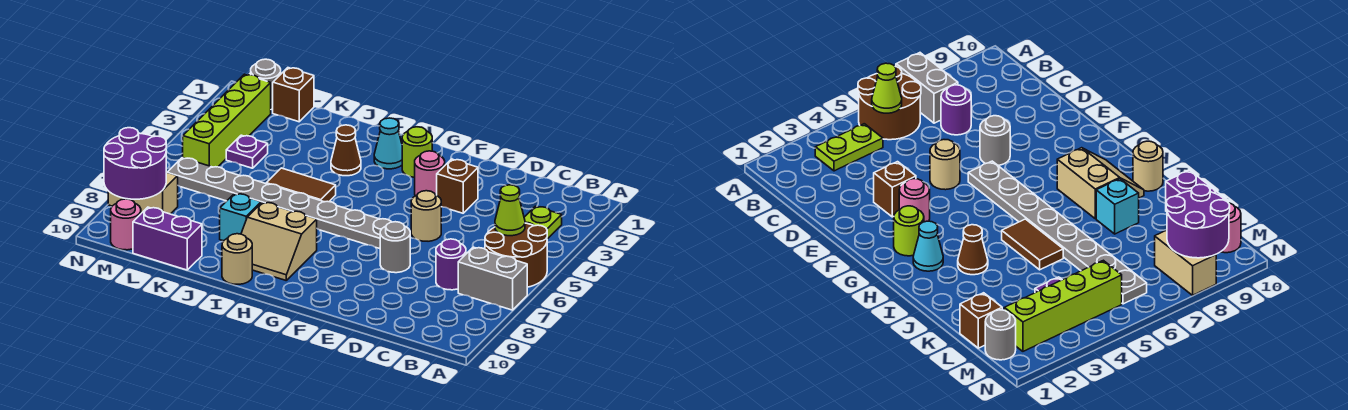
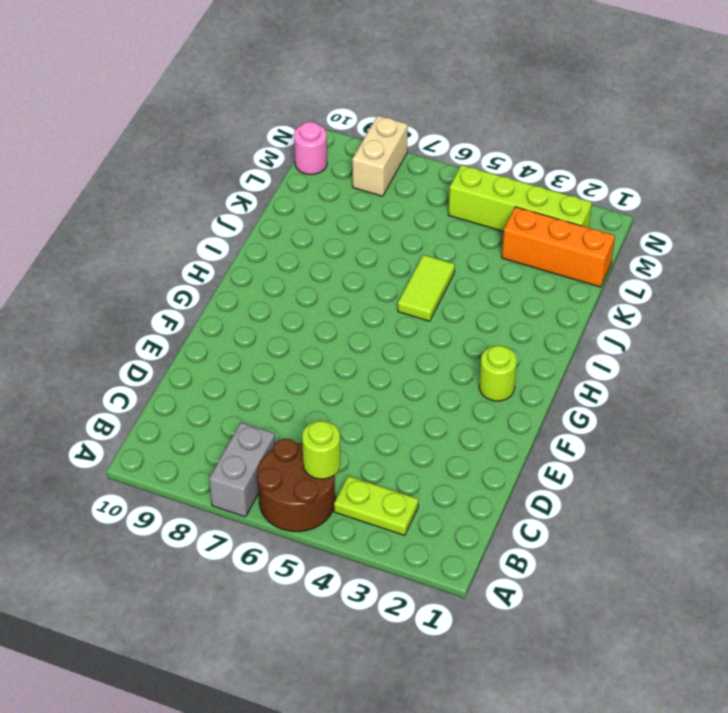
lime 1x1 round brick [302,421,340,479] -> lime 1x1 cone [495,185,525,236]
lime 1x2 tile [398,255,455,321] -> brown 1x2 tile [266,168,336,202]
orange 1x3 brick [502,207,615,287] -> brown 1x1 brick [273,68,314,122]
none -> purple 1x1 round brick [436,239,466,290]
none -> brown 1x1 brick [437,159,478,213]
none -> tan 1x1 round brick [411,191,441,241]

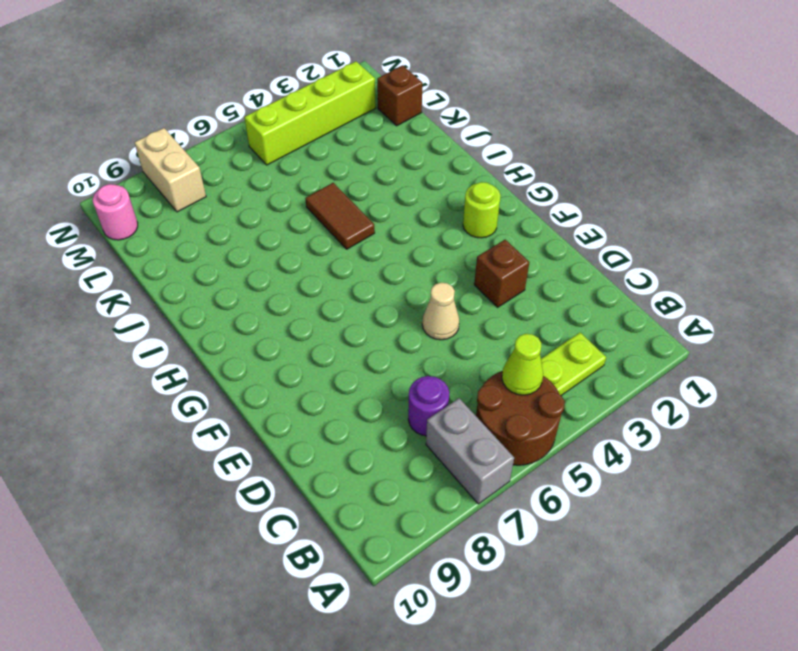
tan 1x1 cone [422,283,459,340] -> tan 1x1 round brick [411,191,441,241]
none -> grey 1x1 round brick [380,222,410,273]
none -> pink 1x1 round brick [415,151,445,196]
none -> grey 1x8 plate [168,158,391,249]

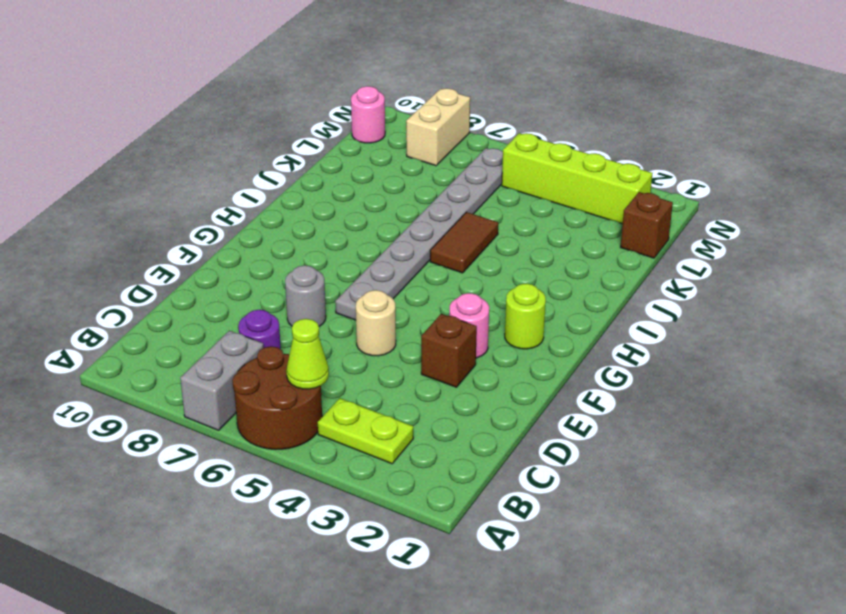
none -> cyan 1x1 cone [374,118,402,169]
none -> tan 2x2 slope [241,202,317,280]
none -> brown 1x1 cone [331,125,361,176]

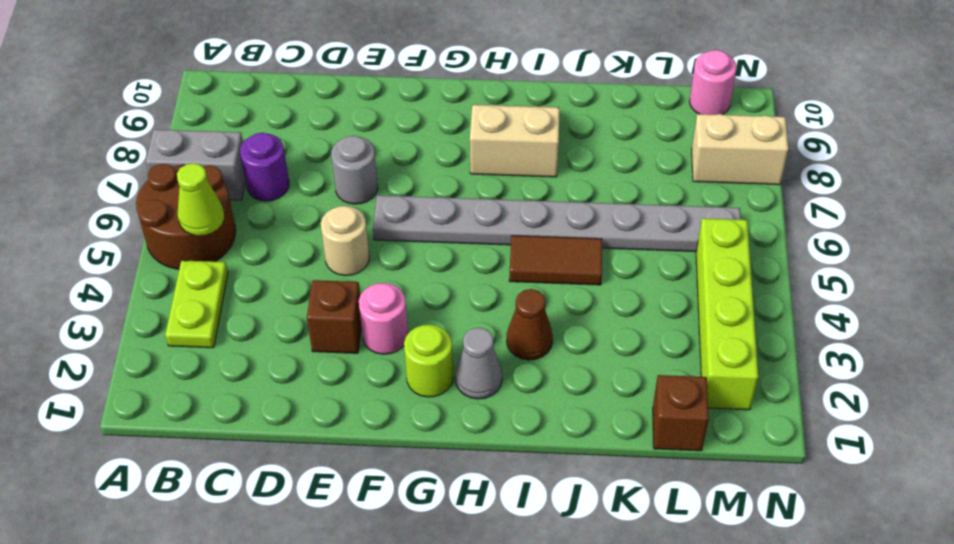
grey 1x1 cone [455,328,502,399] -> cyan 1x1 cone [374,118,402,169]
none -> tan 1x1 round brick [222,234,252,284]
none -> cyan 1x1 brick [220,193,261,241]
none -> purple 1x2 brick [133,207,202,270]

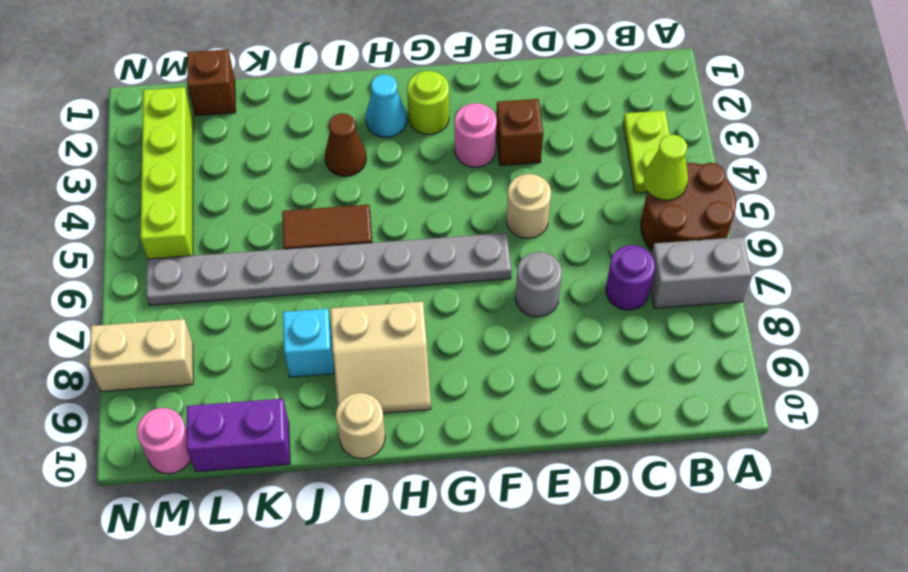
none -> purple 1x1 plate [226,135,268,168]
none -> grey 1x1 round brick [251,59,281,109]
none -> purple 2x2 round brick [104,128,166,199]

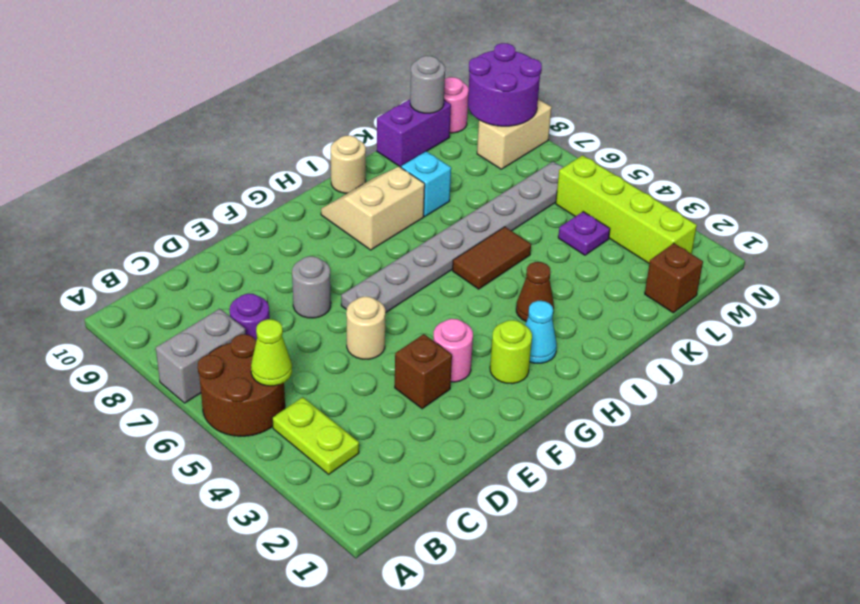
grey 1x1 round brick [410,56,445,113] -> grey 1x1 round brick moved to [251,59,281,109]

